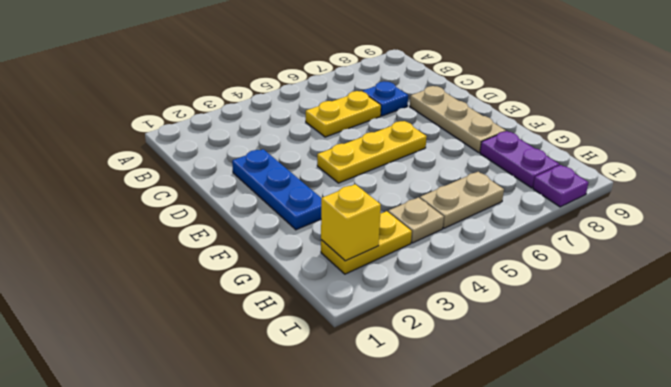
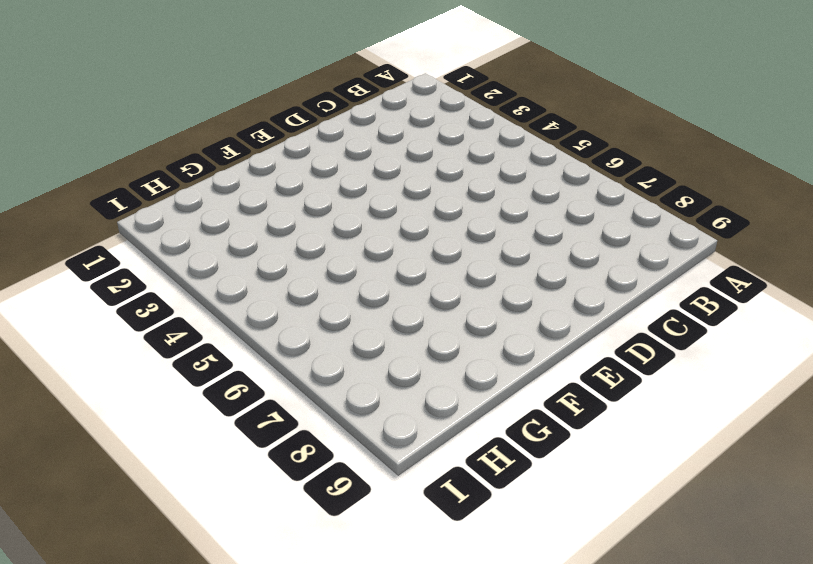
none -> yellow 1x2 plate [306,91,381,137]
none -> blue 1x1 plate [362,81,408,116]

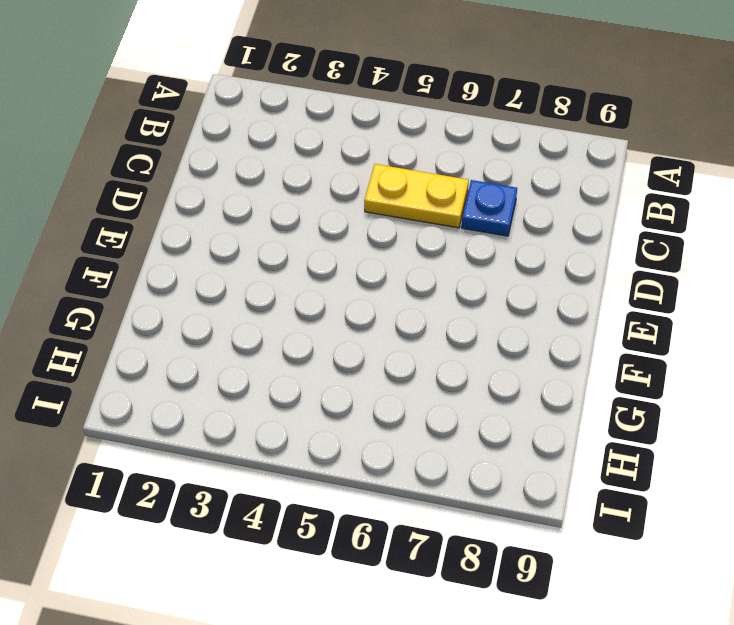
none -> blue 1x3 plate [232,149,321,230]
none -> tan 1x3 plate [410,86,506,153]

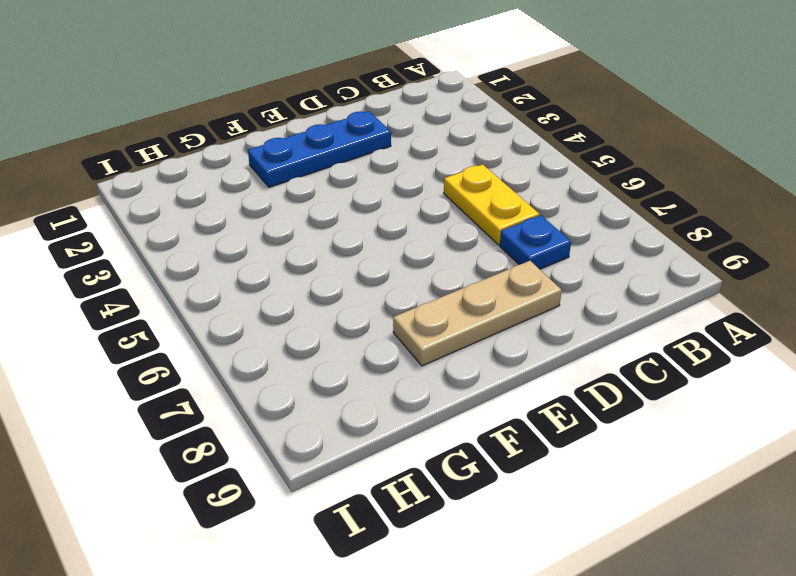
none -> yellow 1x3 plate [317,121,427,183]
none -> purple 1x2 plate [480,131,559,188]

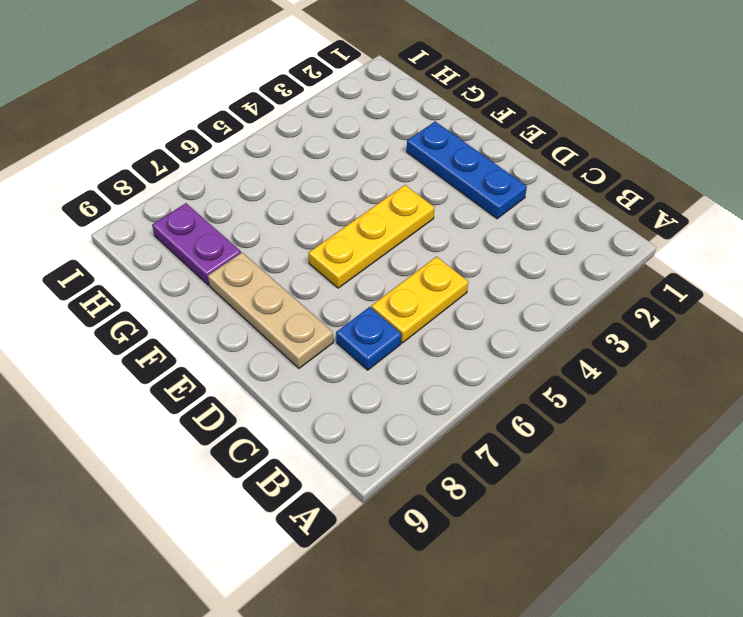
none -> yellow 1x2 plate [321,211,412,274]
none -> tan 1x1 plate [388,197,444,243]

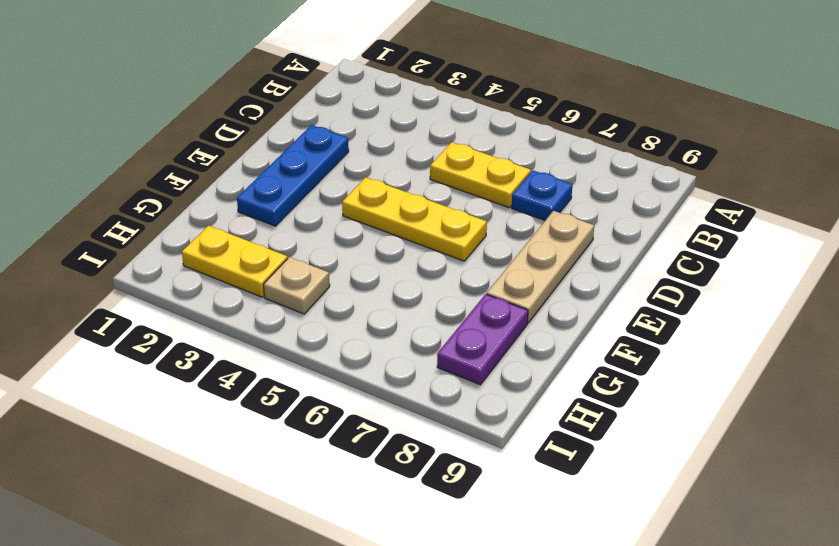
none -> tan 1x2 plate [420,172,504,228]
none -> purple 1x1 plate [533,165,588,207]

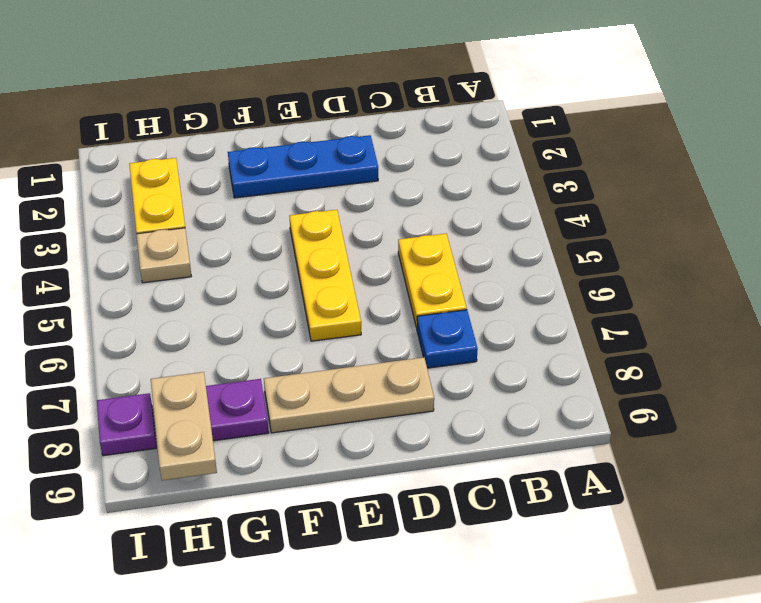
tan 1x2 plate [151,372,217,480] -> tan 1x2 plate moved to [420,172,504,228]
none -> yellow 1x1 brick [321,184,381,261]

